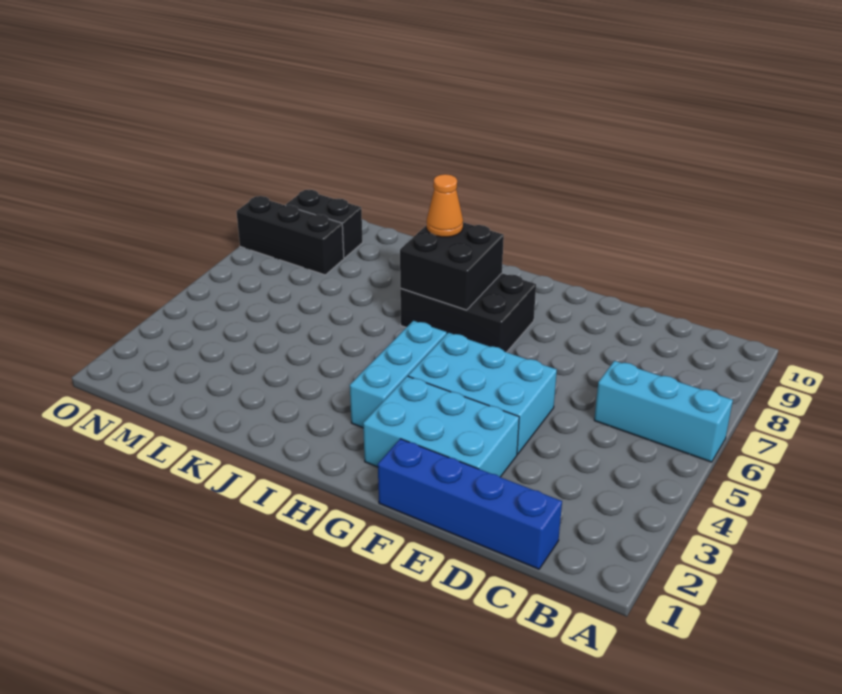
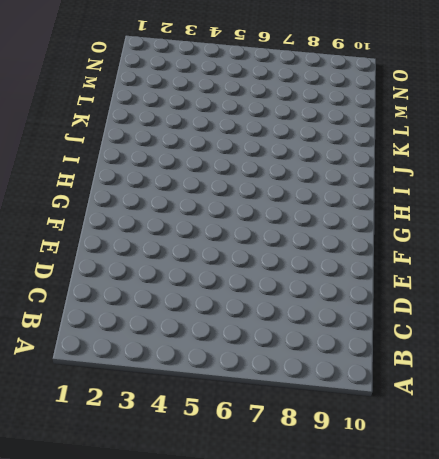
none -> cyan 1x3 brick [594,361,733,462]
none -> blue 1x4 brick [378,439,562,569]

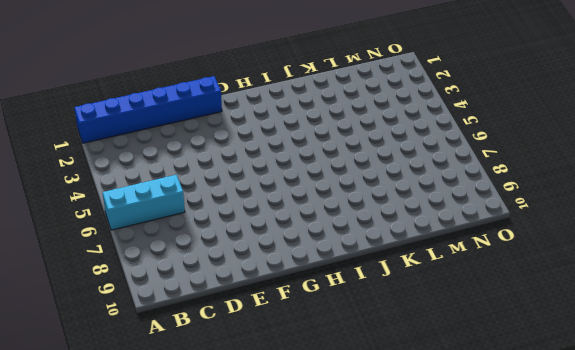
blue 1x6 brick [74,76,222,143] -> blue 1x4 brick [378,439,562,569]
none -> cyan 2x3 brick [363,376,519,477]
none -> cyan 2x3 brick [408,333,557,454]

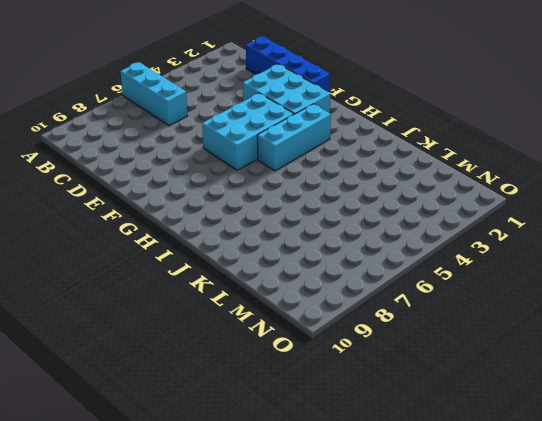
cyan 2x3 brick [202,93,294,170] -> cyan 2x3 brick turned to [408,333,557,454]
none -> black 2x3 brick [400,273,536,352]
none -> black 1x3 brick [236,196,344,275]

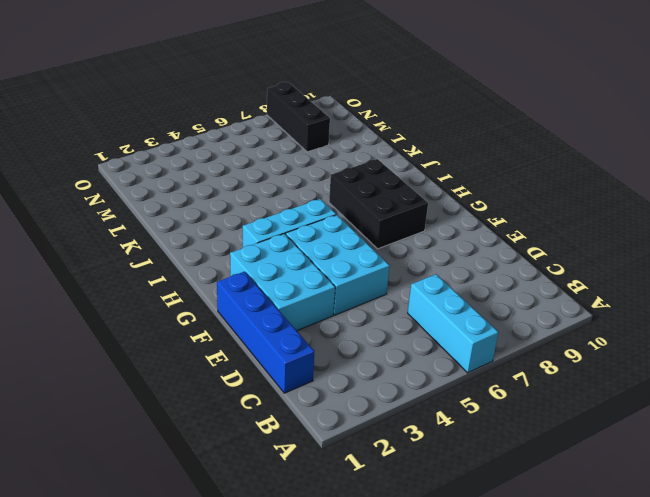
none -> black 1x2 brick [286,190,363,258]
none -> black 2x2 brick [400,222,504,310]

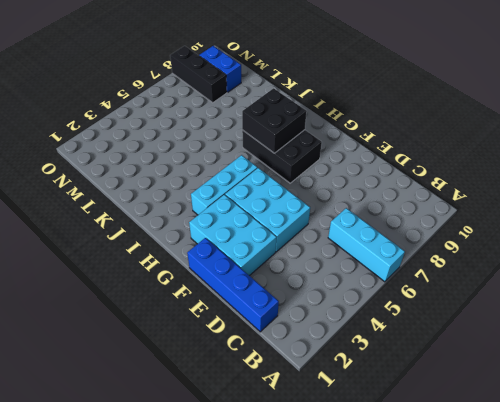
blue 1x2 brick [199,46,241,92] -> black 1x2 brick [286,190,363,258]
none -> orange 1x1 cone [427,174,463,237]

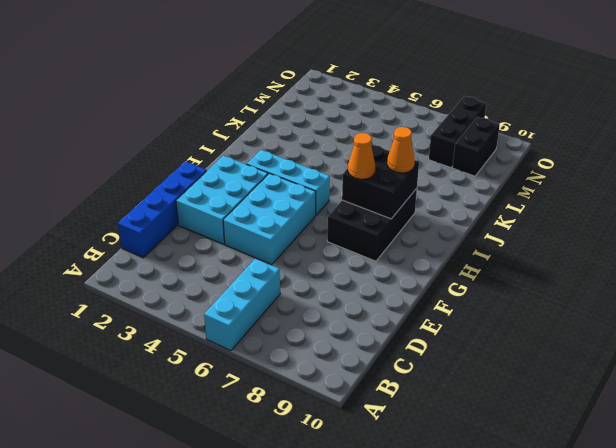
orange 1x1 cone [348,133,376,179] -> none

